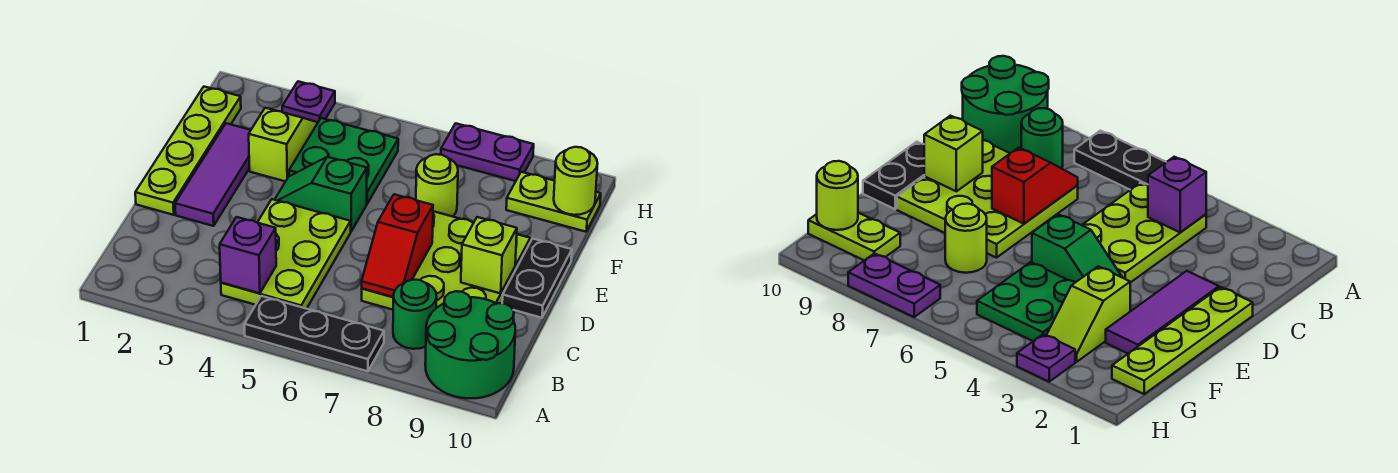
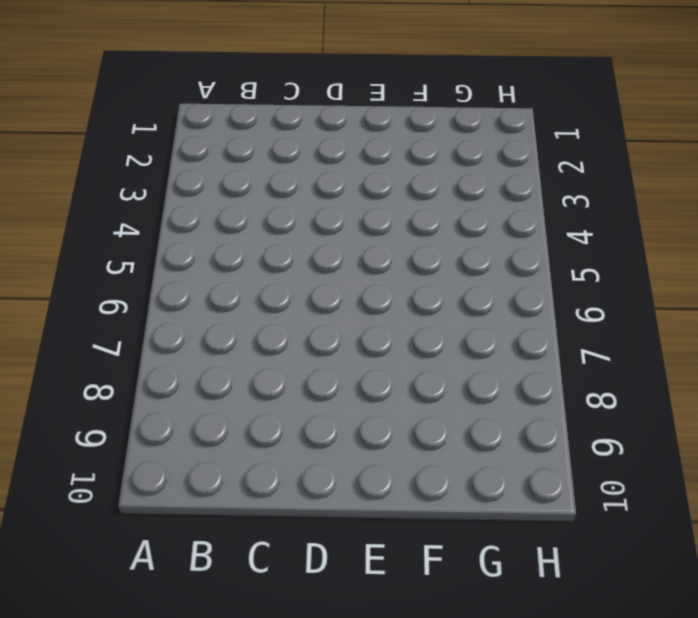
none -> black 1x3 plate [244,296,384,371]
none -> green 2x2 round brick [425,291,515,398]
none -> lime 2x3 plate [221,199,351,309]

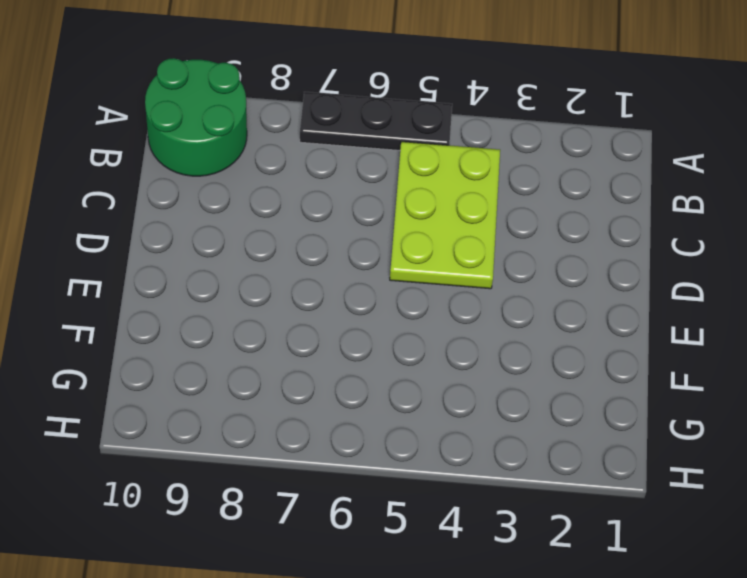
none -> green 1x1 round brick [393,280,437,349]
none -> lime 3x3 plate [362,211,530,310]
none -> lime 1x4 plate [135,87,241,215]

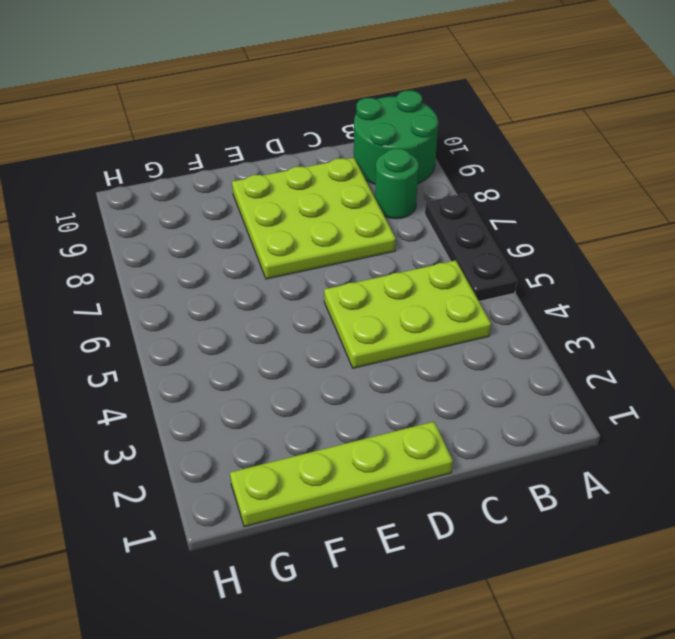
none -> purple 1x3 tile [175,123,251,226]
none -> black 1x2 plate [502,239,572,318]
none -> green 1x2 slope [275,157,367,231]

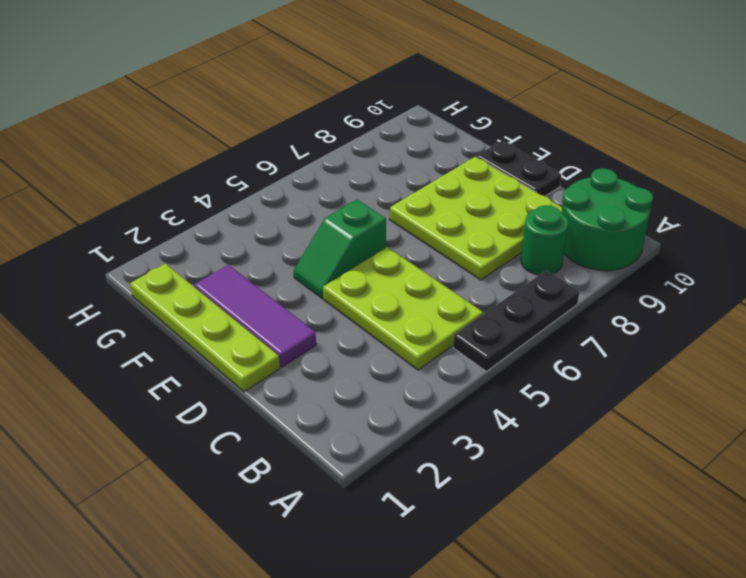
none -> lime 1x2 slope [249,108,318,181]
none -> green 2x2 plate [289,118,398,204]
none -> lime 1x1 round brick [416,154,458,217]

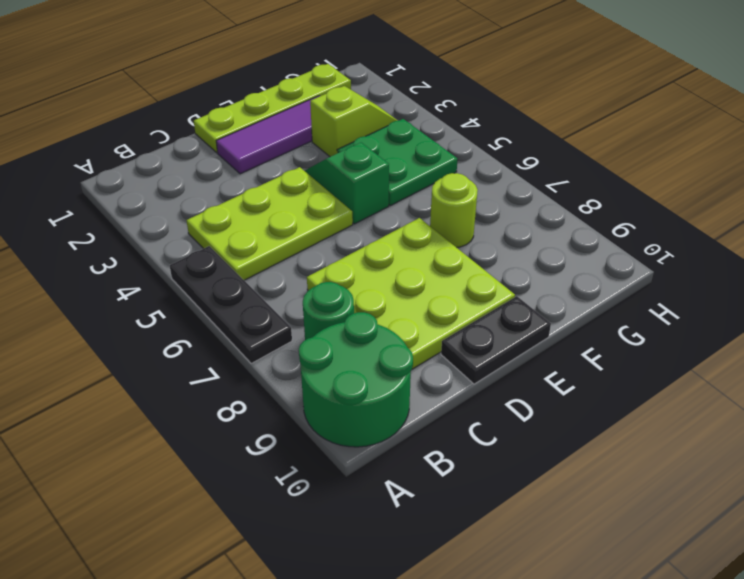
none -> lime 1x2 plate [506,172,601,232]
none -> purple 1x1 plate [282,81,335,122]
none -> purple 1x2 plate [441,123,534,181]

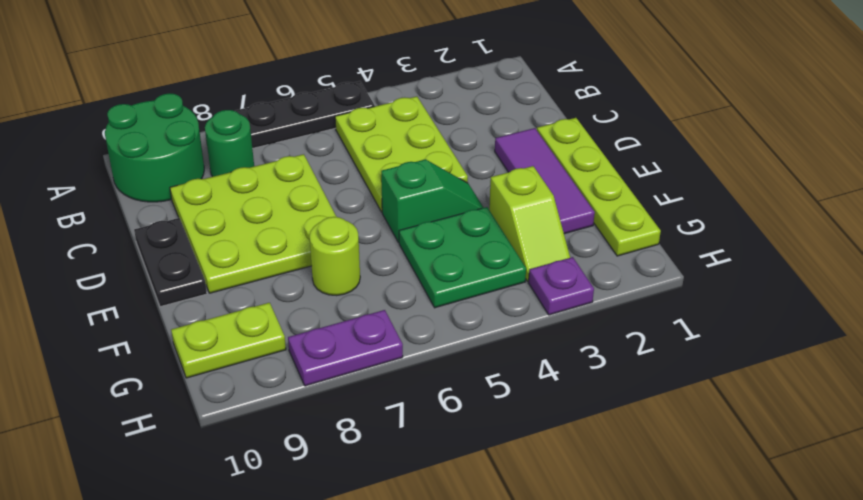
none -> purple 1x1 brick [220,217,276,293]
none -> red 1x2 slope [362,194,433,297]
none -> lime 1x1 brick [461,217,517,293]

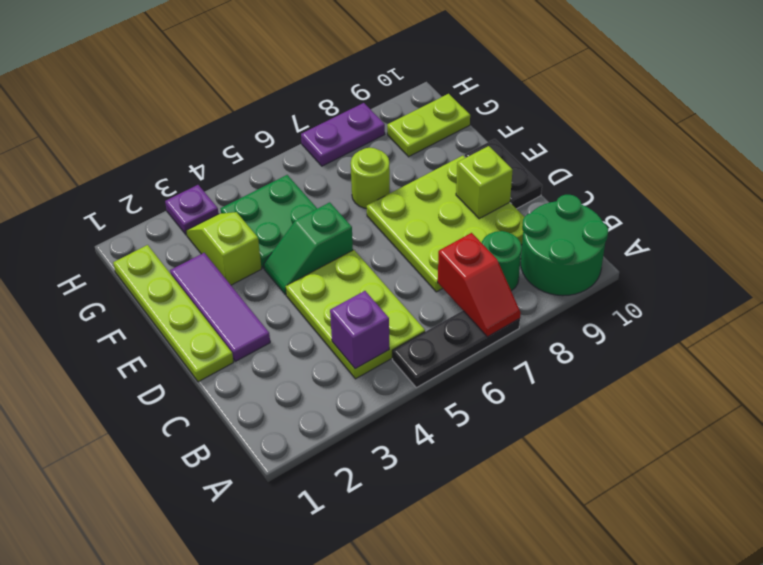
red 1x2 slope [438,233,521,337] -> red 1x2 slope moved to [362,194,433,297]
none -> lime 1x1 round brick [554,147,598,215]

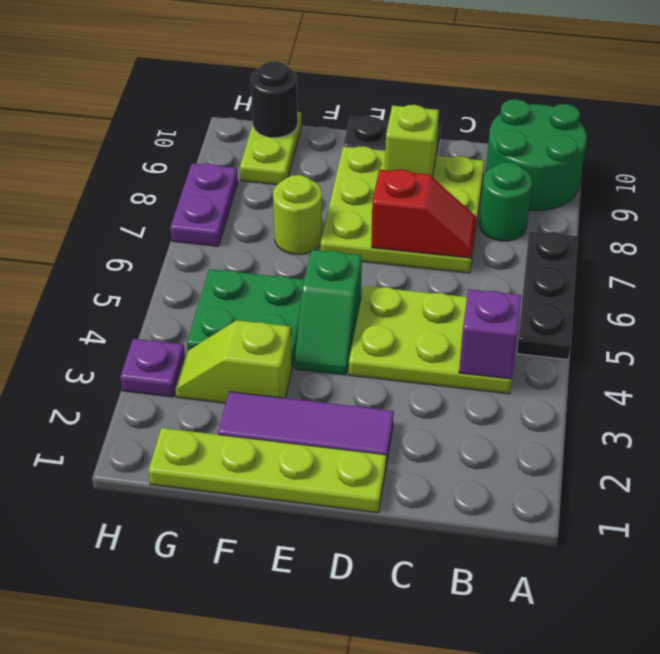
black 1x1 round brick [251,61,298,138] -> lime 1x1 round brick [554,147,598,215]

